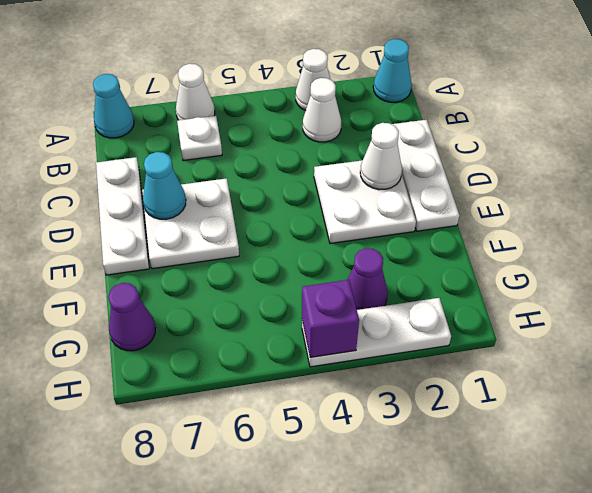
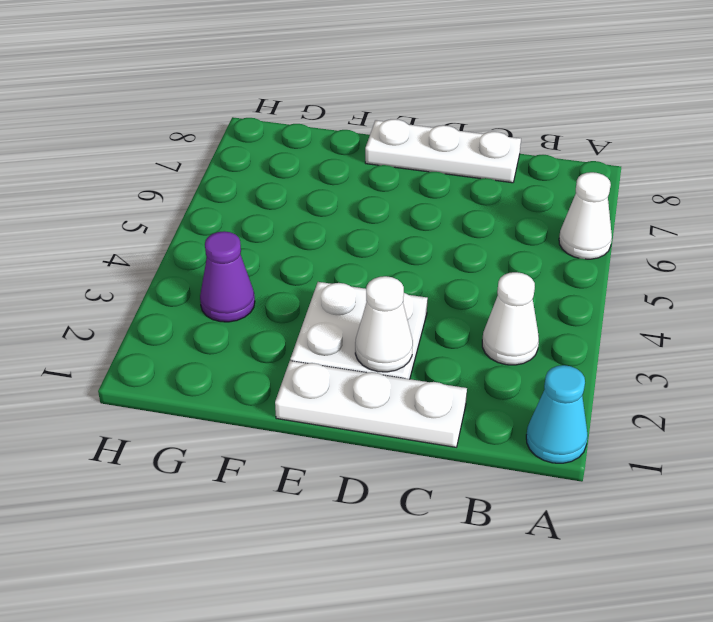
none -> white 1x1 cone [296,49,330,111]
none -> cyan 1x1 cone [93,74,134,138]
none -> white 1x1 plate [177,116,222,161]

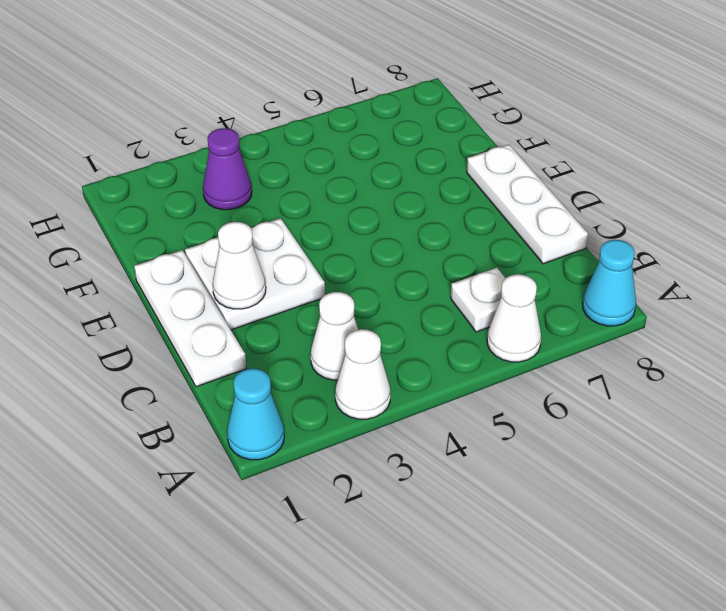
none -> white 2x2 plate [142,178,239,269]
none -> purple 1x1 cone [108,283,155,351]
none -> white 1x3 plate [302,298,451,367]

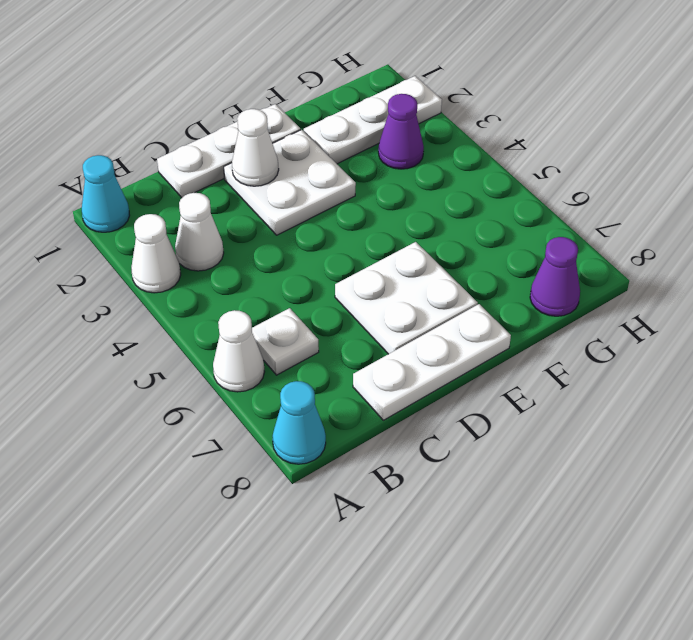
white 1x3 plate [304,76,442,164] -> white 1x3 plate turned to [302,298,451,367]
none -> cyan 1x1 cone [143,152,186,219]
none -> purple 1x1 brick [302,280,359,357]

